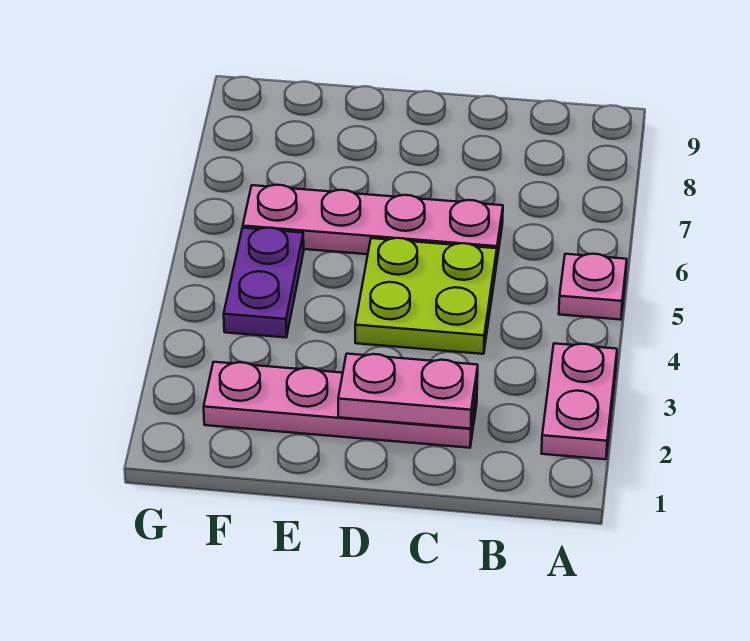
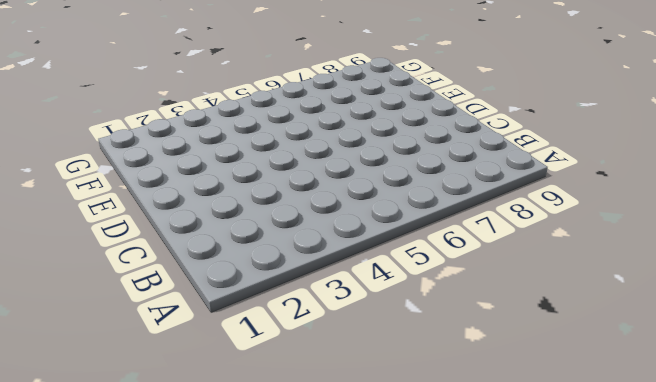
none -> pink 1x2 plate [541,343,617,459]
none -> pink 1x1 plate [559,254,627,320]

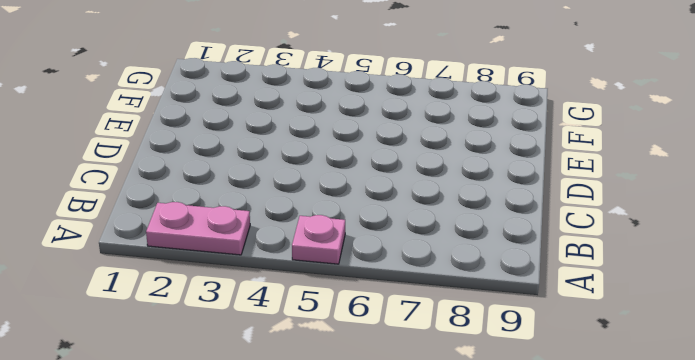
none -> pink 1x4 plate [204,362,477,448]
none -> lime 2x2 plate [355,238,497,354]

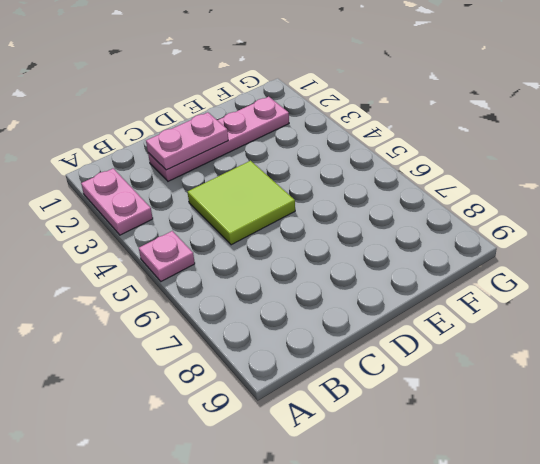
lime 2x2 tile [188,161,295,245] -> lime 2x2 plate [355,238,497,354]
none -> pink 1x4 plate [243,185,503,264]
none -> purple 1x2 plate [224,228,304,338]

